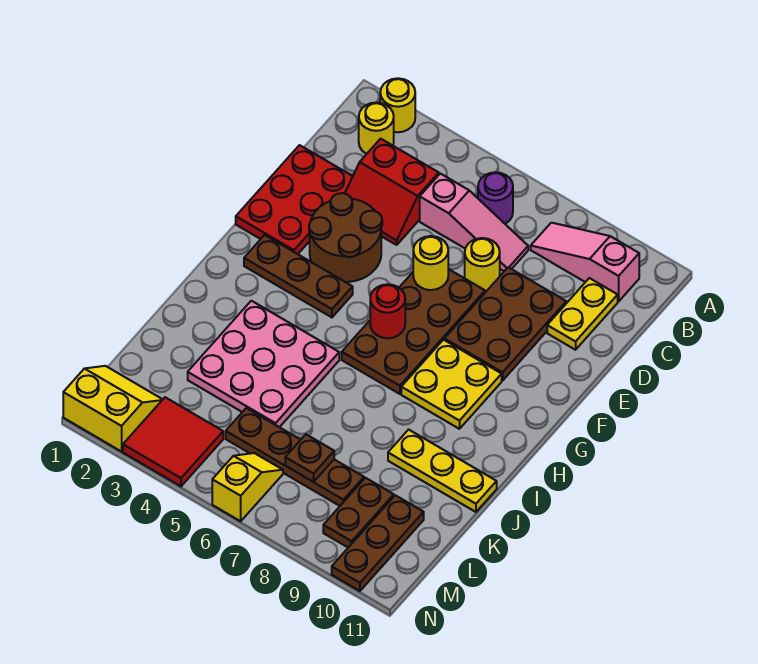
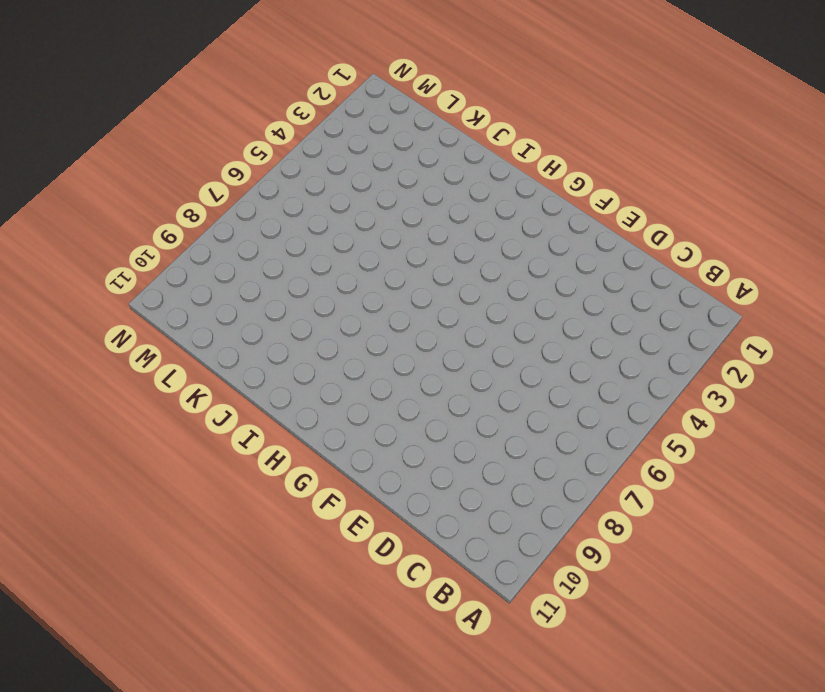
none -> yellow 1x1 round brick [380,78,415,132]
none -> yellow 1x1 round brick [359,103,394,154]
none -> purple 1x1 round brick [478,172,513,224]

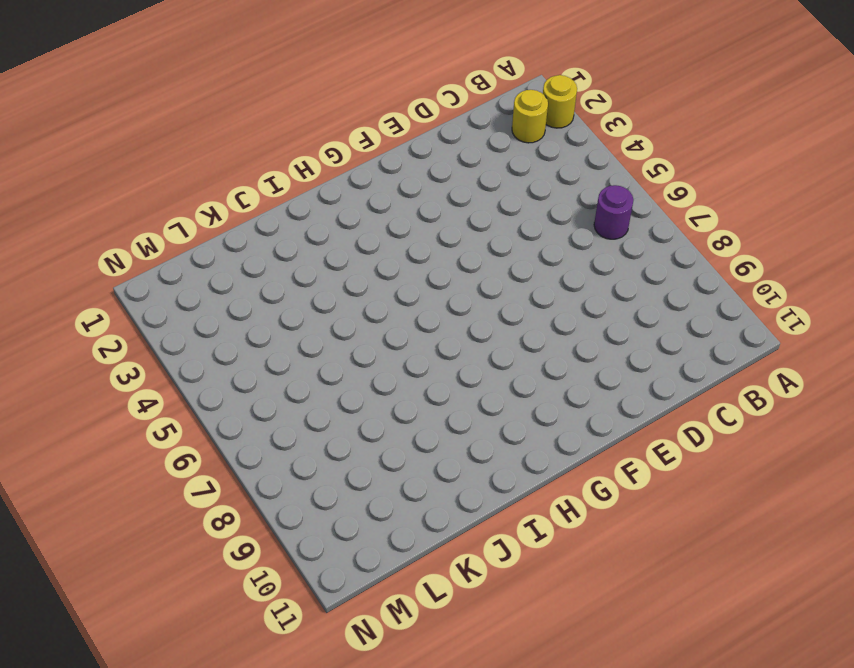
none -> pink 1x3 slope [531,223,639,301]
none -> red 2x2 slope [345,139,439,245]
none -> pink 1x3 slope [420,174,528,271]

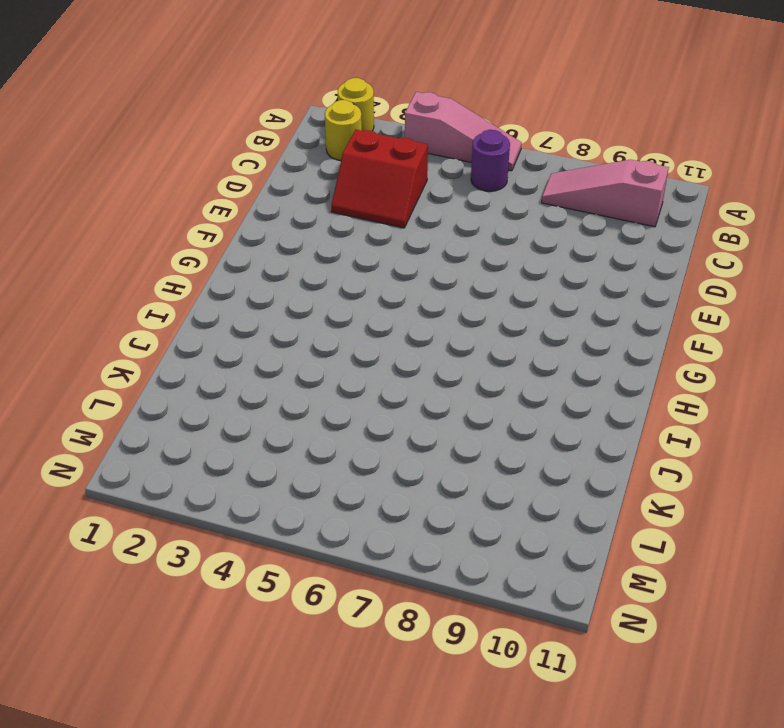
pink 1x3 slope [405,92,522,171] -> pink 1x3 slope moved to [420,174,528,271]
none -> yellow 1x2 plate [547,278,618,350]
none -> red 2x3 plate [236,145,353,254]
none -> yellow 1x1 round brick [465,238,500,292]

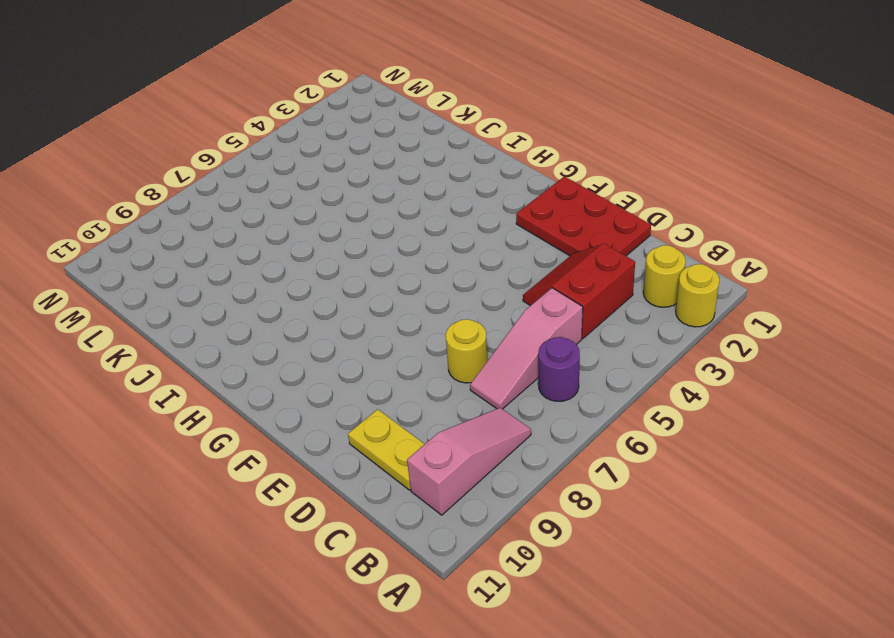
none -> brown 2x3 plate [444,267,566,381]
none -> brown 2x2 round brick [309,193,382,282]
none -> brown 2x4 plate [342,269,485,394]

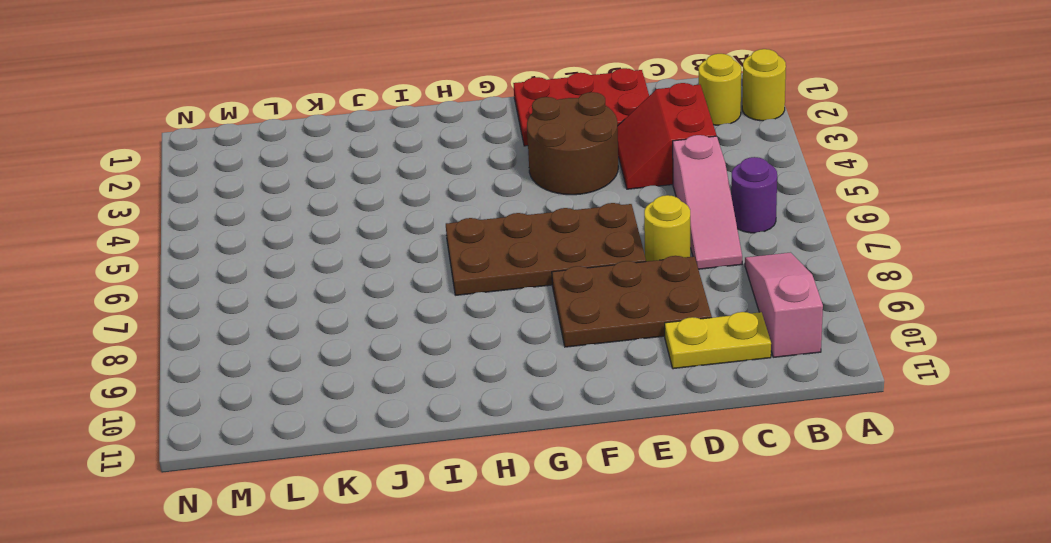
none -> brown 1x3 plate [244,235,353,317]
none -> yellow 2x2 plate [401,340,502,429]
none -> pink 3x3 plate [188,301,339,427]

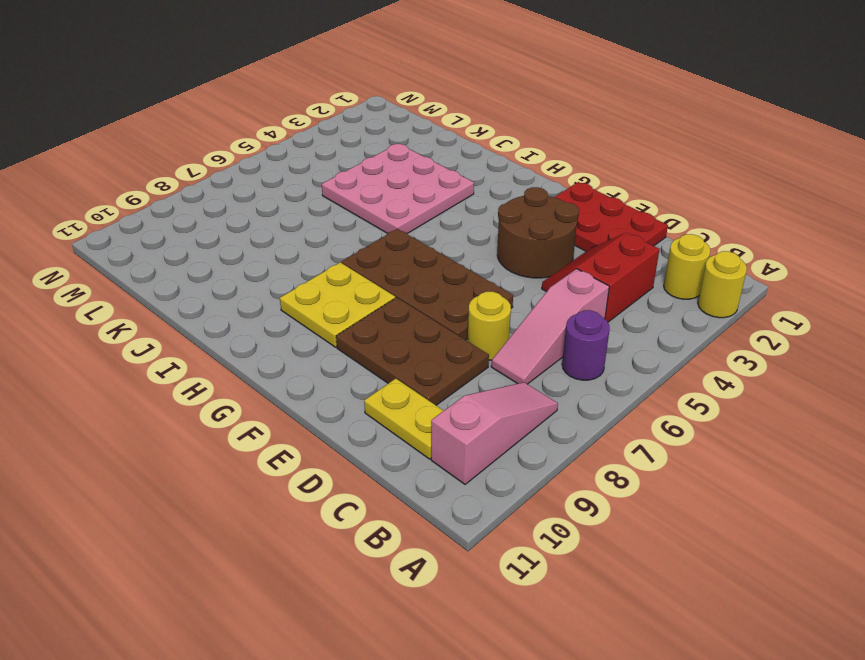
none -> brown 1x3 plate [244,235,353,317]
none -> yellow 1x3 plate [388,430,497,512]
none -> brown 1x4 plate [226,408,364,506]

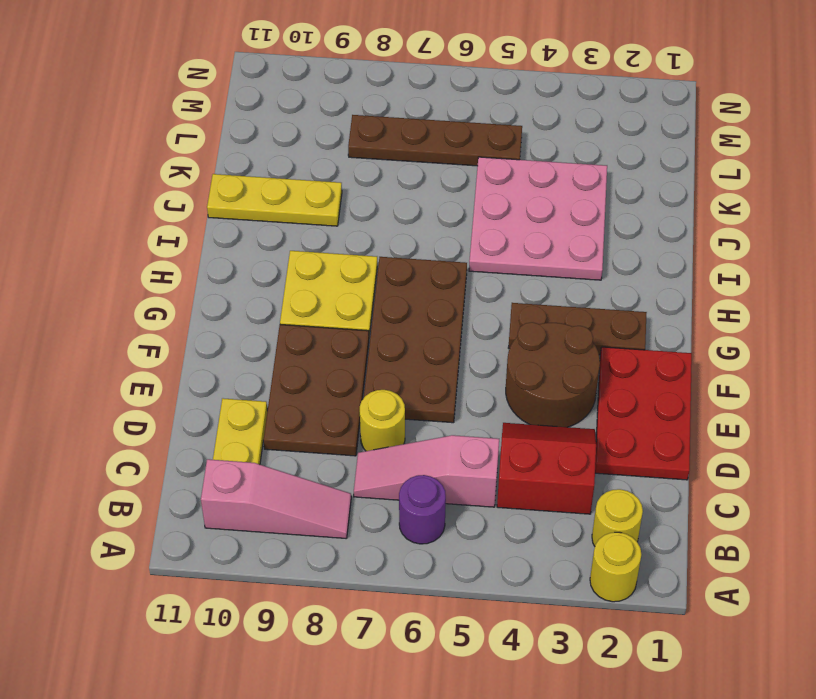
none -> brown 1x2 plate [323,478,394,547]
none -> brown 1x3 plate [332,495,424,591]
none -> yellow 2x2 slope [63,366,163,452]

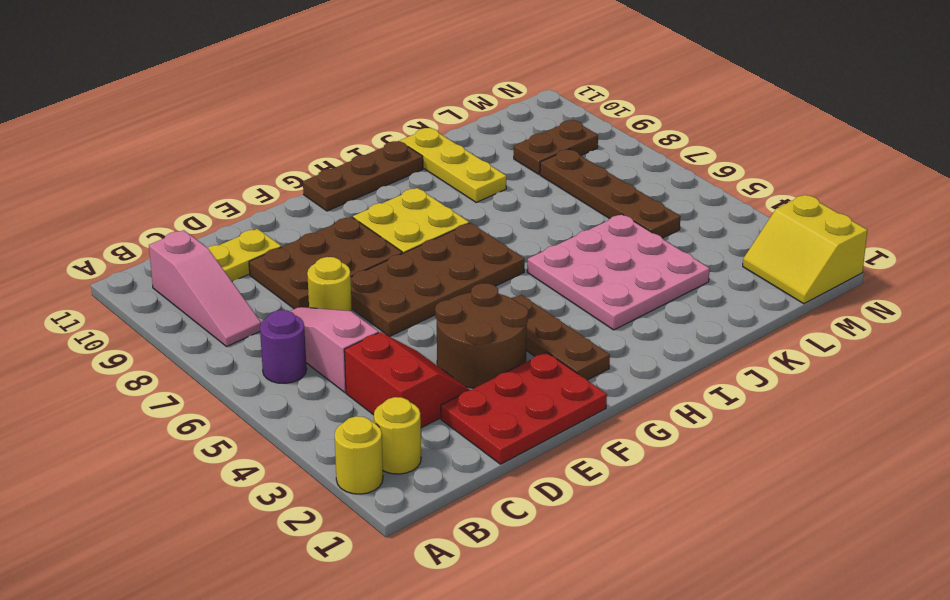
brown 1x3 plate [303,141,423,211] -> brown 1x3 plate moved to [332,495,424,591]
none -> red 2x2 tile [123,397,223,486]
none -> yellow 1x2 slope [212,453,283,521]
none -> yellow 1x1 round brick [413,236,448,290]

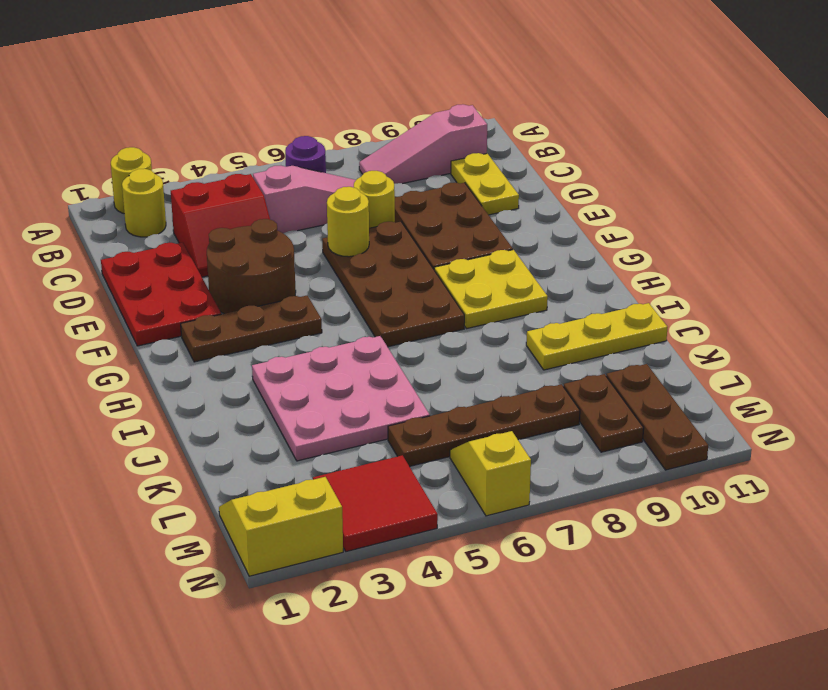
none -> red 1x1 round brick [370,284,405,338]
none -> brown 1x1 plate [285,434,334,482]

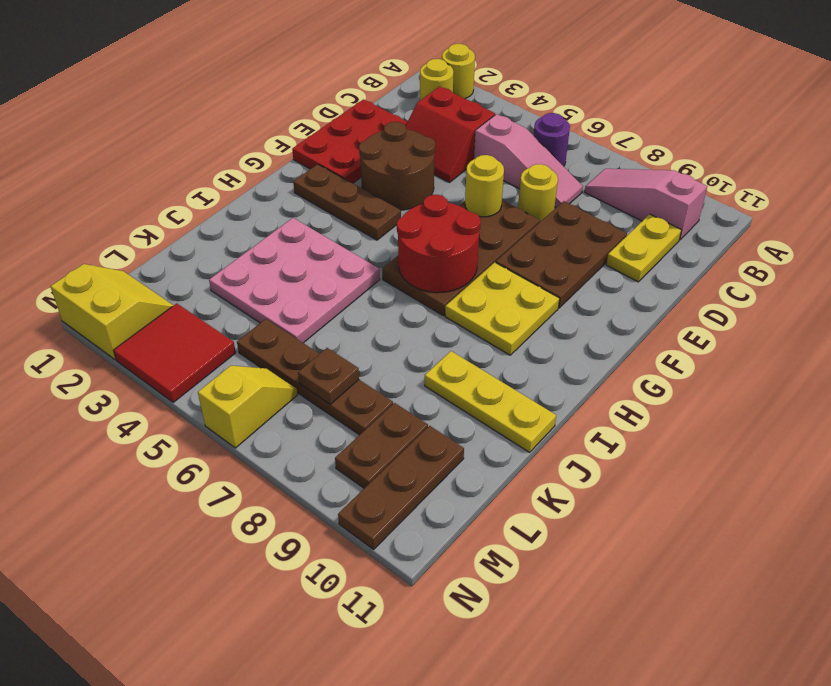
red 2x2 round brick [397,195,481,293] -> red 1x1 round brick [370,284,405,338]

